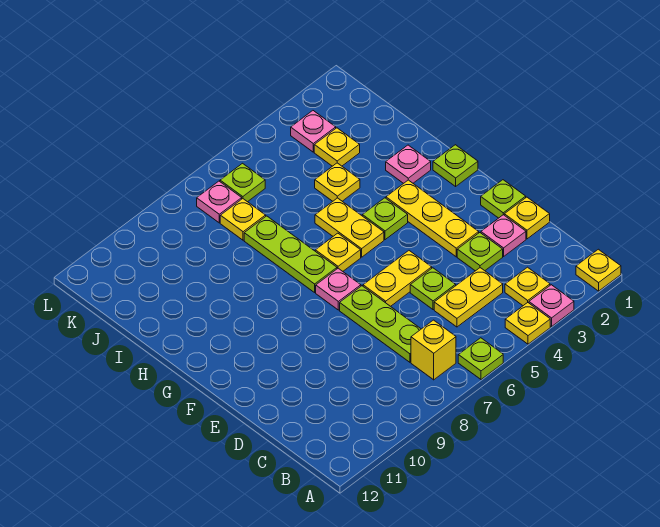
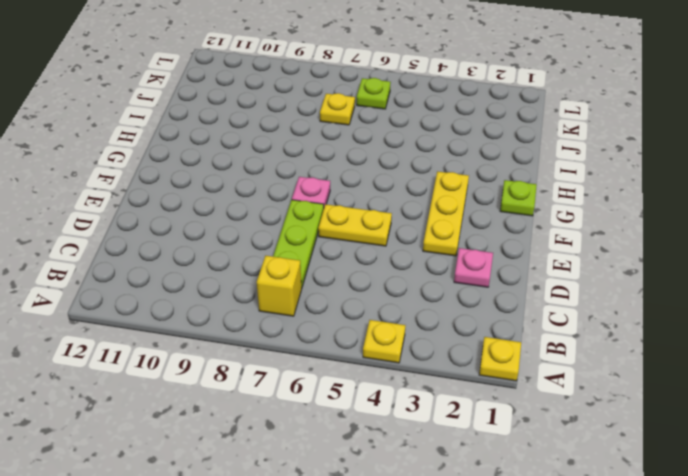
none -> pink 1x1 plate [529,285,574,326]
none -> lime 1x1 plate [458,338,503,380]
none -> yellow 1x1 plate [505,267,550,306]

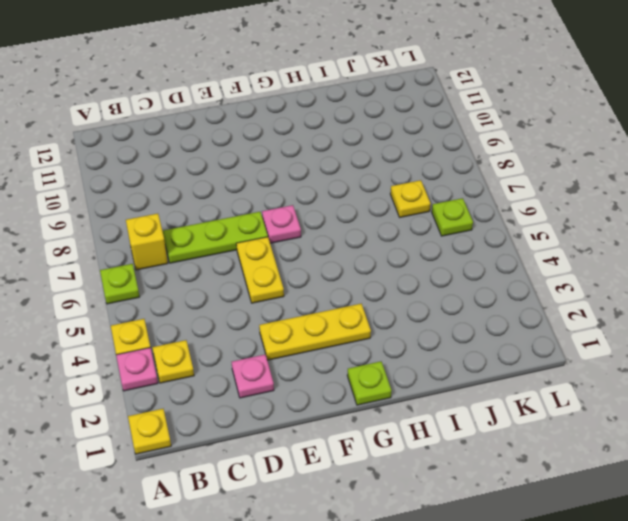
none -> yellow 1x2 plate [434,268,503,327]
none -> yellow 1x1 plate [504,197,550,239]
none -> lime 1x1 plate [457,233,503,271]

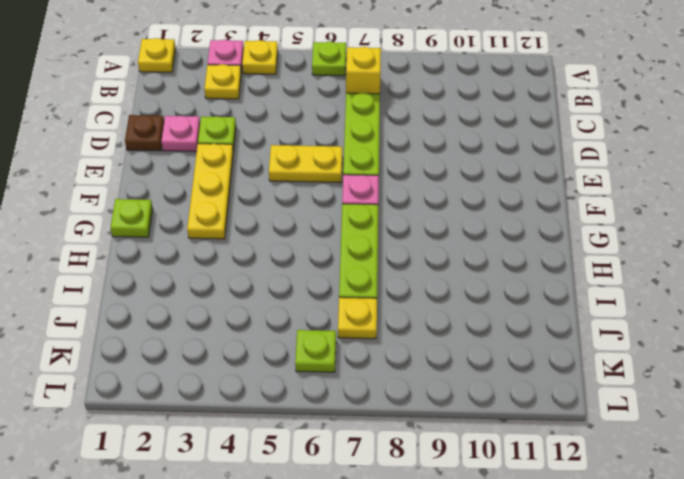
brown 1x1 plate [125,115,164,151] -> yellow 1x1 plate [504,197,550,239]
none -> yellow 1x2 plate [434,268,503,327]
none -> lime 1x1 plate [410,268,456,310]
none -> lime 1x1 plate [481,180,526,218]

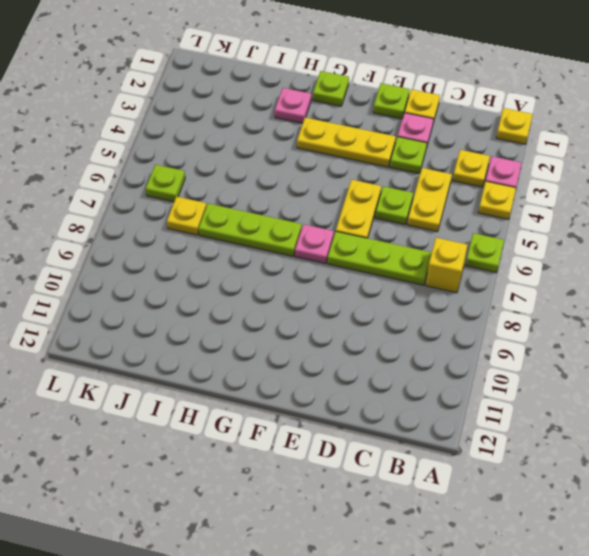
none -> lime 1x1 plate [362,198,408,240]
none -> yellow 1x2 plate [315,198,384,257]
none -> yellow 1x1 plate [315,233,361,271]

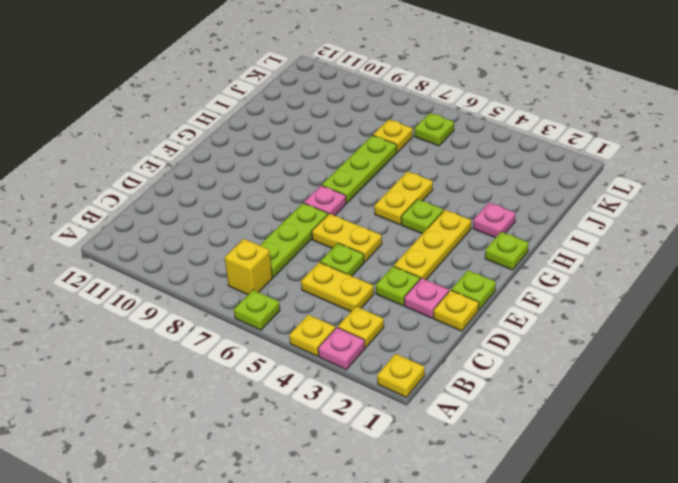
none -> yellow 1x1 plate [315,233,361,271]
none -> yellow 1x1 plate [315,163,360,201]
none -> yellow 1x1 plate [314,128,360,166]

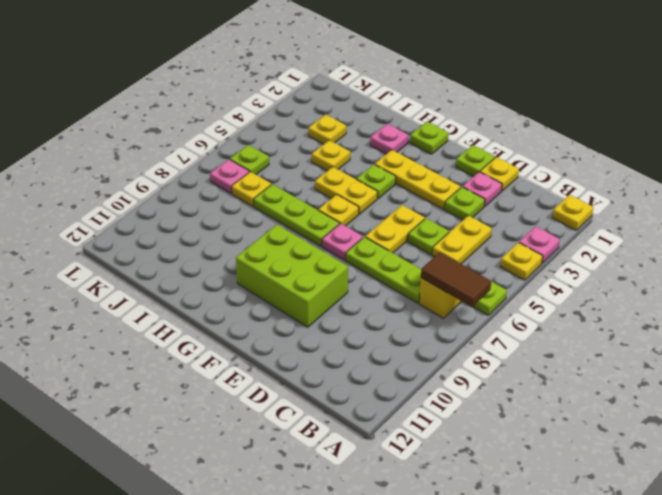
brown 1x2 tile [421,252,491,307] -> none
lime 2x3 brick [236,224,348,327] -> none
none -> yellow 1x1 plate [505,267,550,306]
none -> pink 1x1 plate [291,111,336,152]

